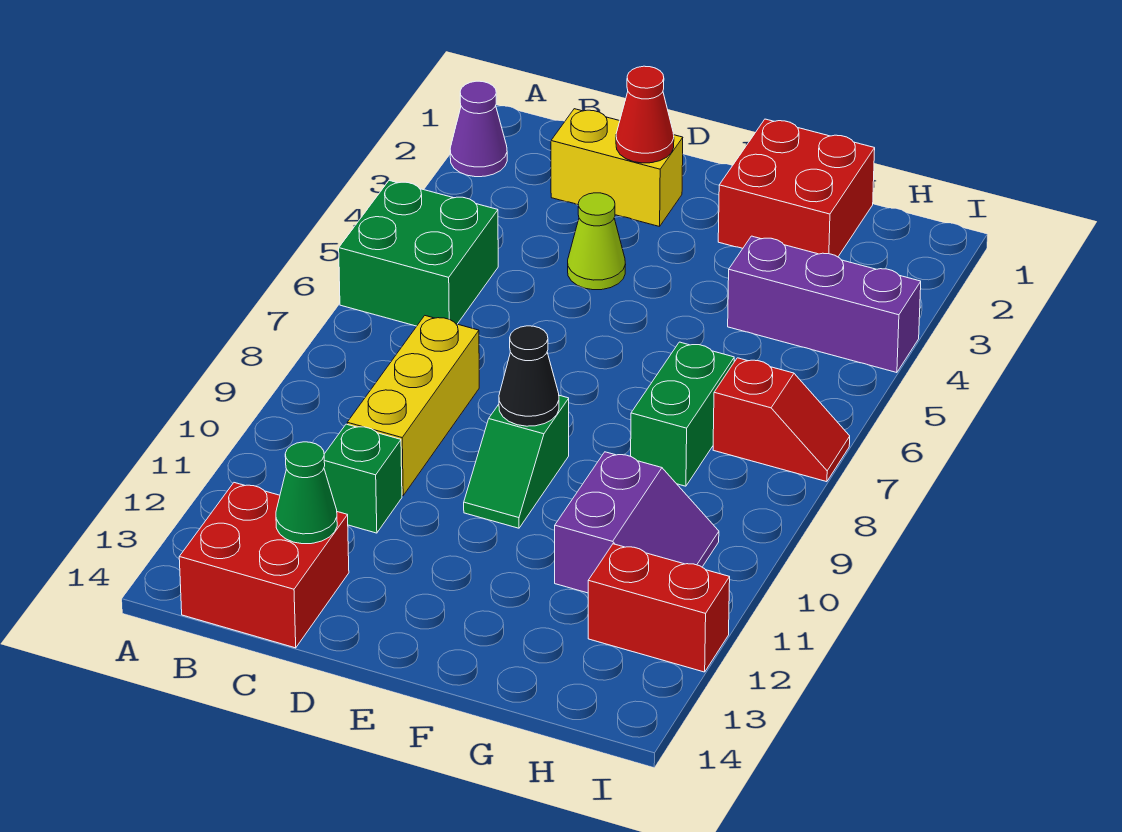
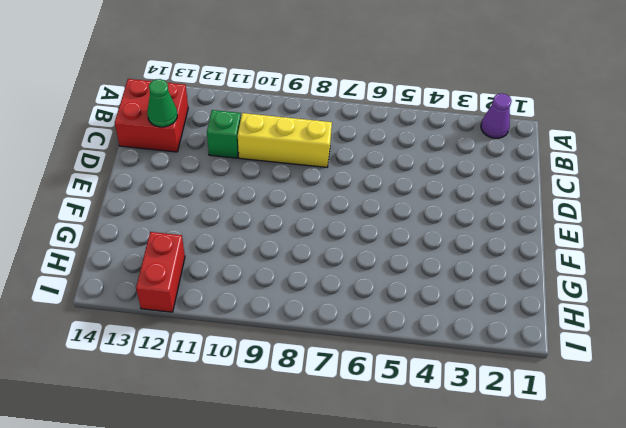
none -> green 2x2 brick [339,181,498,326]
none -> yellow 1x2 brick [551,109,683,227]
none -> lime 1x1 cone [568,193,626,290]

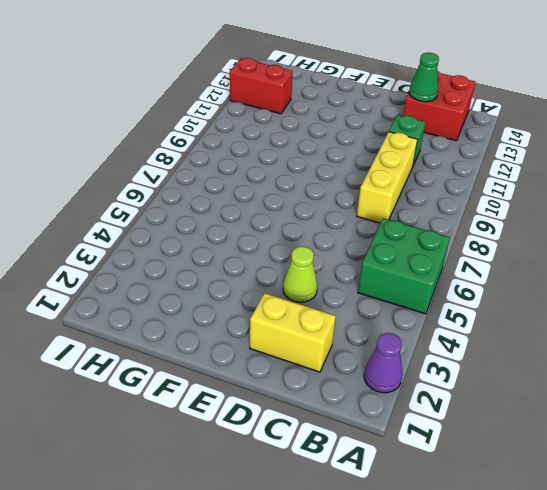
none -> green 1x2 slope [464,395,569,528]
none -> red 2x2 brick [718,119,875,257]
none -> purple 1x3 brick [728,236,921,373]

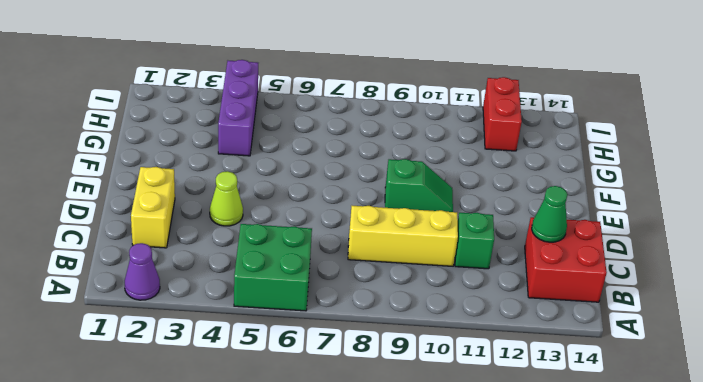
none -> red 2x2 brick [718,119,875,257]
none -> green 1x2 brick [631,342,734,486]
none -> purple 2x2 slope [555,452,719,593]

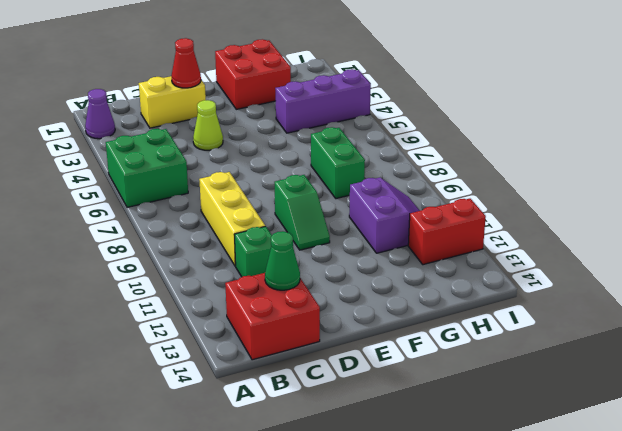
none -> red 1x2 slope [713,358,850,482]
none -> black 1x1 cone [499,326,559,426]

